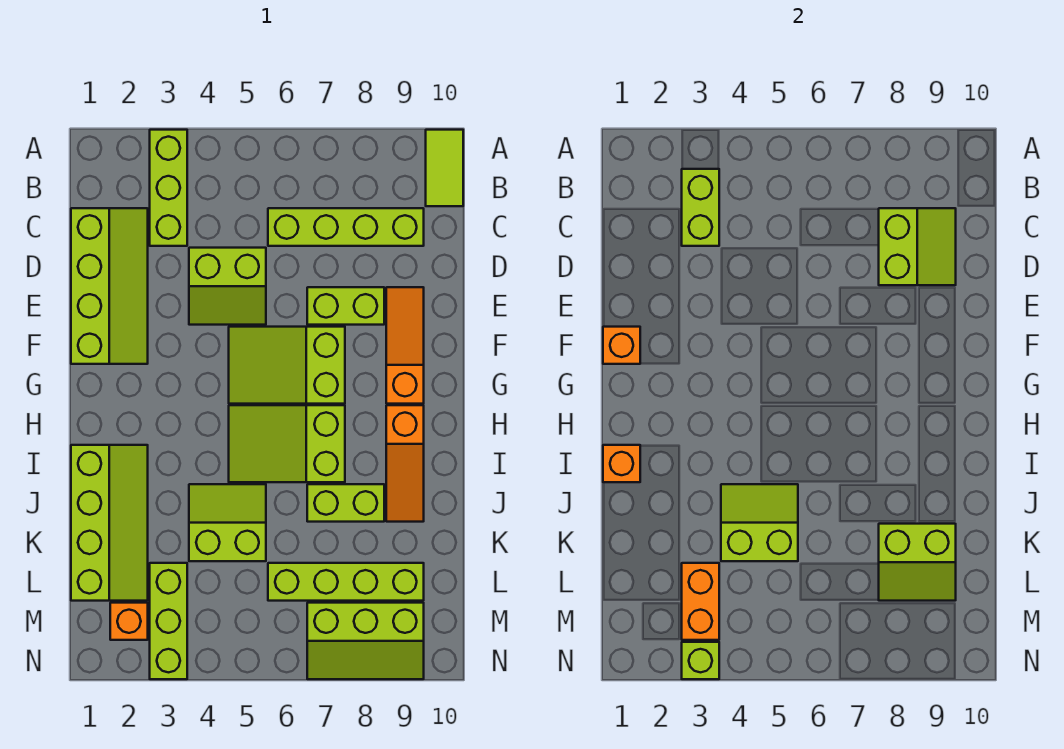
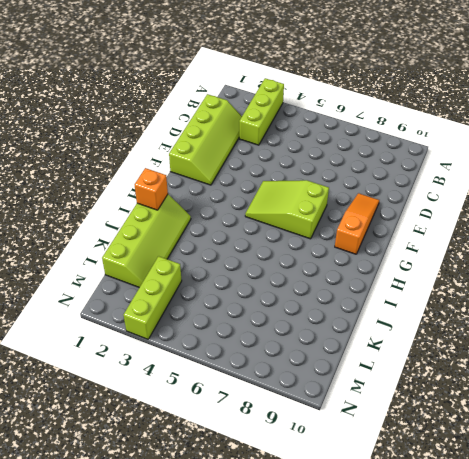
none -> lime 1x2 tile [426,130,463,206]
none -> lime 1x4 brick [268,208,424,246]
none -> lime 2x2 slope [189,248,266,325]

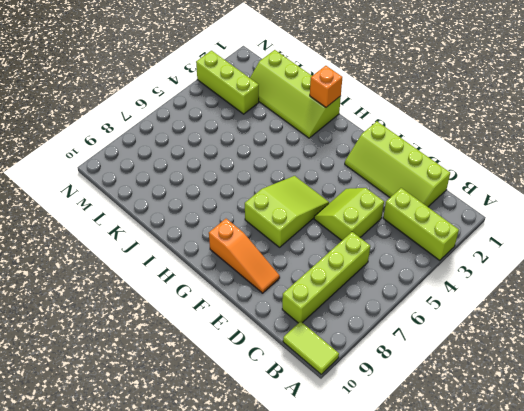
none -> lime 1x2 brick [307,287,384,325]
none -> lime 2x3 slope [229,405,345,482]
none -> orange 1x3 slope [386,405,424,522]

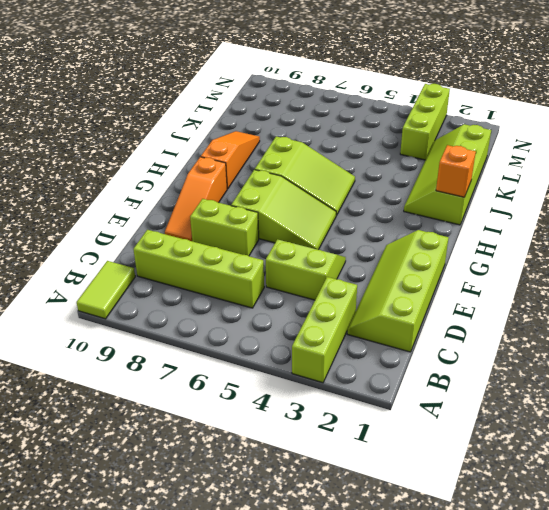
none -> lime 2x2 slope [189,484,266,561]
none -> lime 1x2 brick [307,484,384,522]
none -> lime 1x4 brick [268,563,424,601]

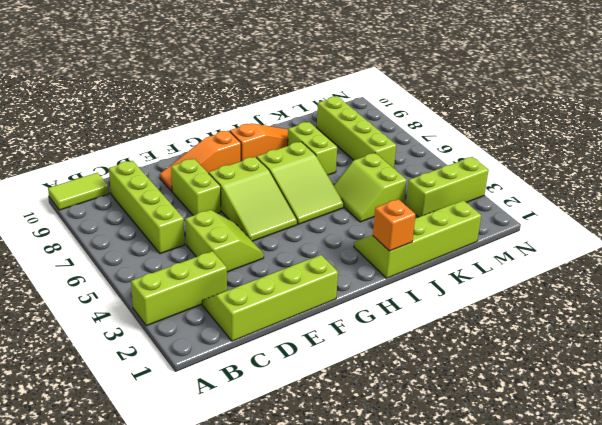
none -> orange 1x1 brick [110,603,148,640]
none -> lime 2x3 slope [307,603,424,679]
none -> lime 1x2 brick [682,169,719,246]

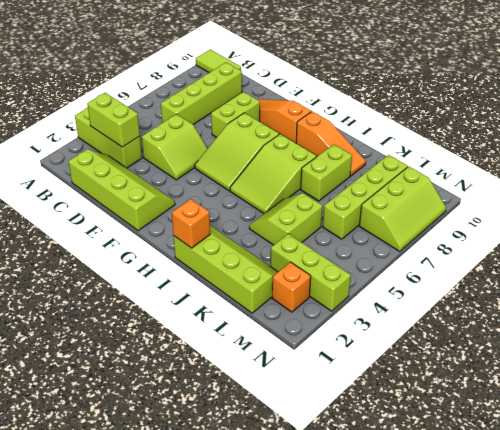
none -> lime 2x2 slope [879,208,956,285]
none -> orange 1x1 brick [603,327,640,364]
none -> lime 2x2 slope [721,484,798,561]

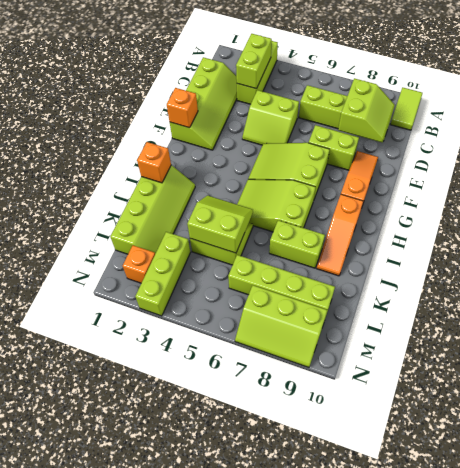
none -> lime 2x2 slope [879,524,956,601]
none -> orange 1x2 brick [682,563,719,640]
none -> lime 1x1 brick [682,642,719,679]

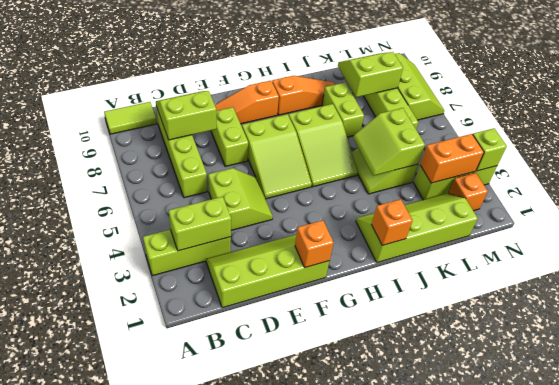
lime 2x2 slope [338,52,403,97] -> lime 2x2 slope turned to [879,524,956,601]

